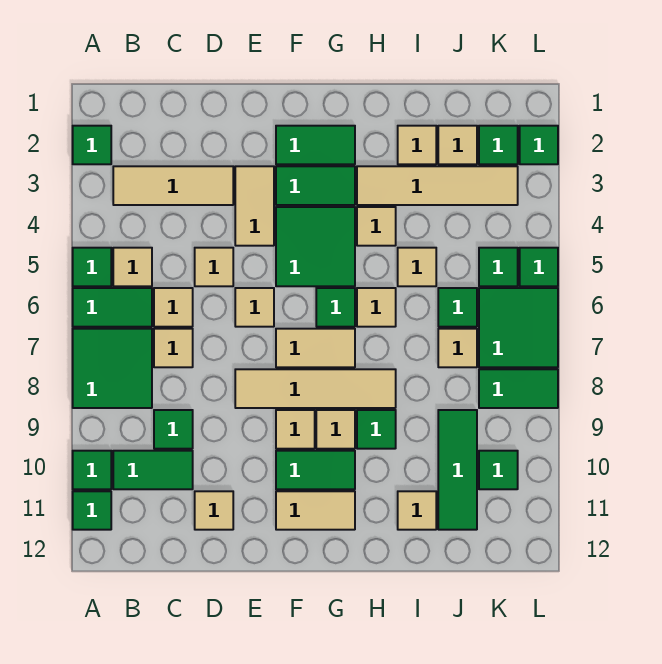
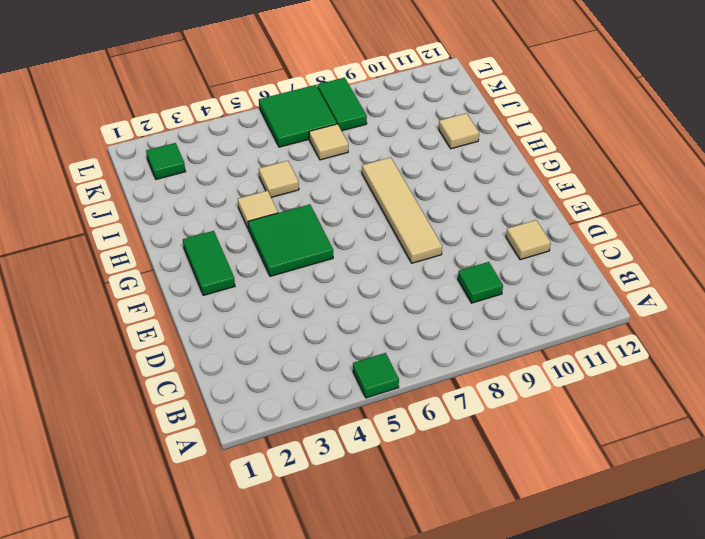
none -> green 1x1 tile [73,126,111,164]
none -> green 1x2 tile [73,288,152,327]
none -> green 2x2 tile [73,329,152,408]
none -> green 1x1 tile [73,451,111,489]

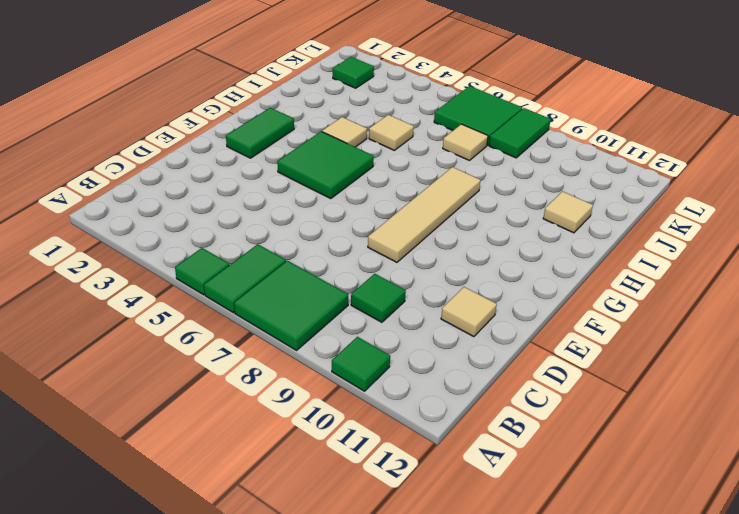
none -> green 1x1 tile [73,126,111,164]
none -> green 1x1 tile [73,491,111,530]
none -> tan 1x3 tile [113,166,233,205]
none -> tan 1x1 tile [113,248,152,286]

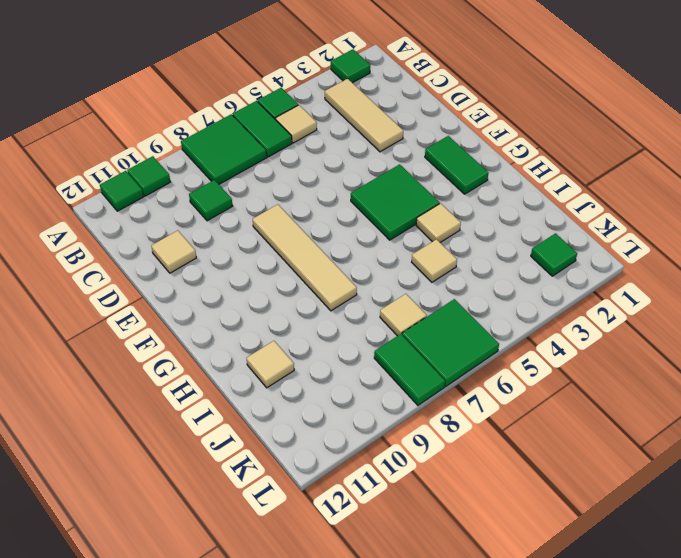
none -> green 1x2 tile [113,451,193,489]
none -> tan 1x1 tile [154,288,193,327]
none -> tan 1x1 tile [154,329,193,367]
none -> tan 1x1 tile [195,248,233,286]

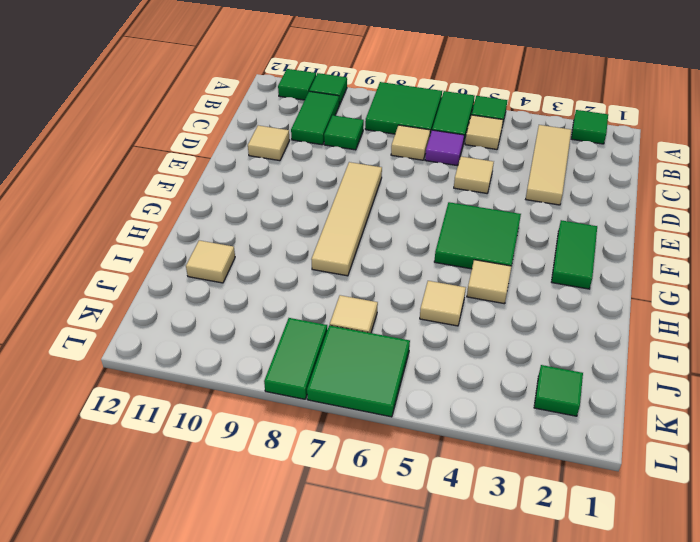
purple 1x1 tile [425,130,464,166] -> tan 1x1 tile [154,288,193,327]
none -> tan 1x2 tile [235,166,274,246]
none -> tan 1x1 tile [235,288,274,327]
none -> green 1x2 tile [276,166,355,205]
none -> tan 1x2 tile [276,329,355,367]

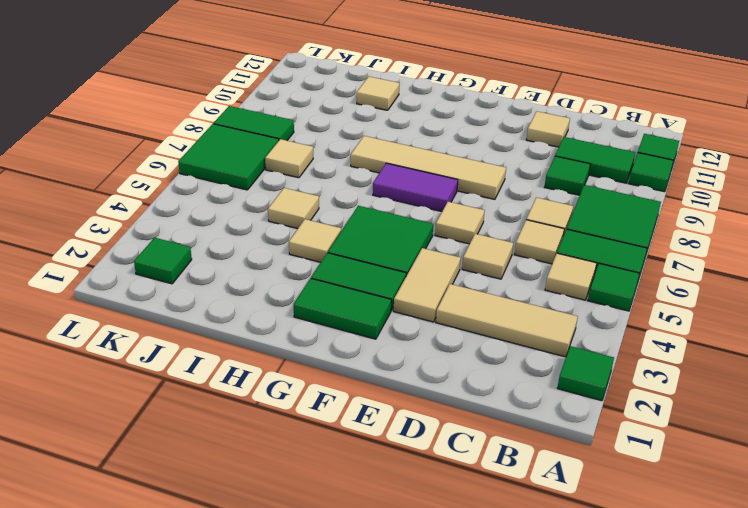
purple 1x2 tile [373,163,458,211] -> tan 1x2 tile [276,329,355,367]
none -> tan 1x1 tile [276,410,315,449]
none -> green 1x2 tile [276,451,355,489]
none -> tan 1x2 tile [276,491,355,530]
none -> green 1x1 tile [316,288,355,327]

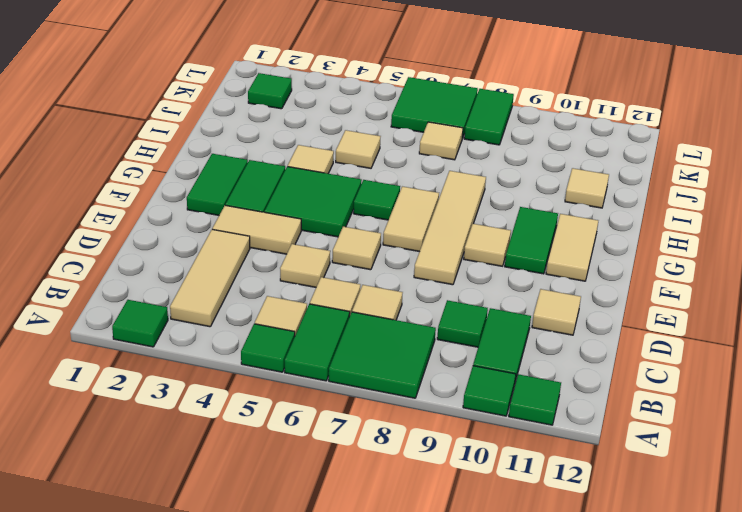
none -> tan 1x1 tile [316,410,355,449]
none -> tan 1x4 tile [357,166,518,205]
none -> tan 1x1 tile [357,288,396,327]
none -> green 1x1 tile [357,410,396,449]

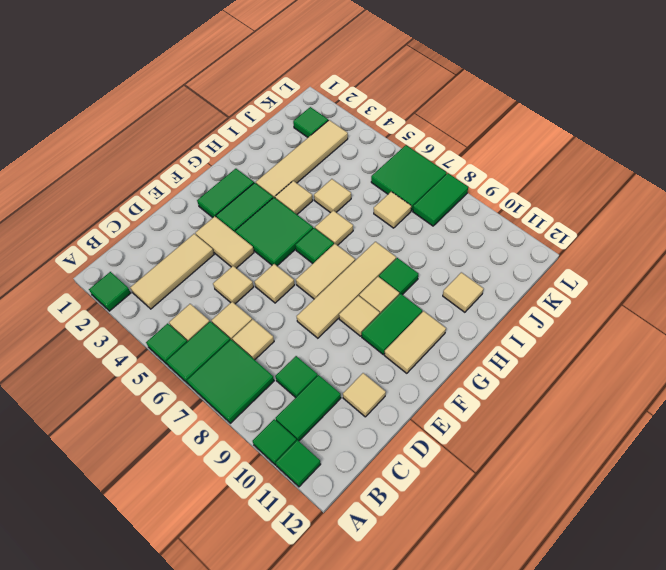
none -> tan 1x1 tile [398,126,436,164]
none -> tan 1x1 tile [438,126,477,164]
none -> green 1x1 tile [438,288,477,327]
none -> green 1x3 tile [438,410,477,530]

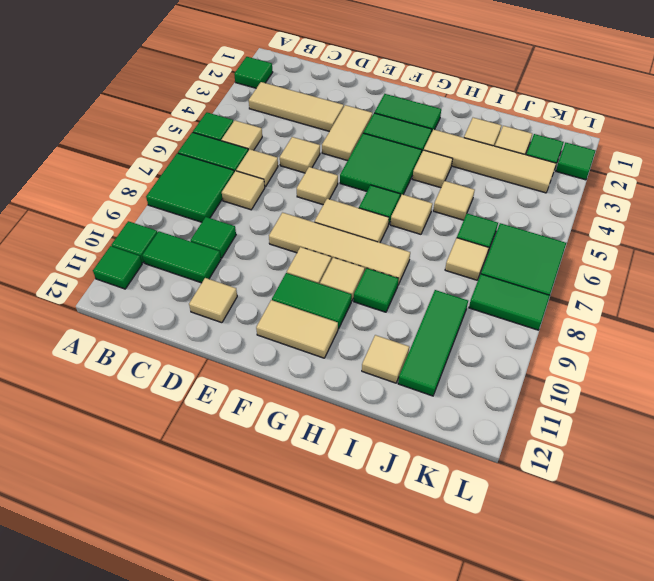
none -> green 1x1 tile [479,248,518,286]
none -> green 1x1 tile [479,451,518,489]
none -> green 1x1 tile [520,248,558,286]

